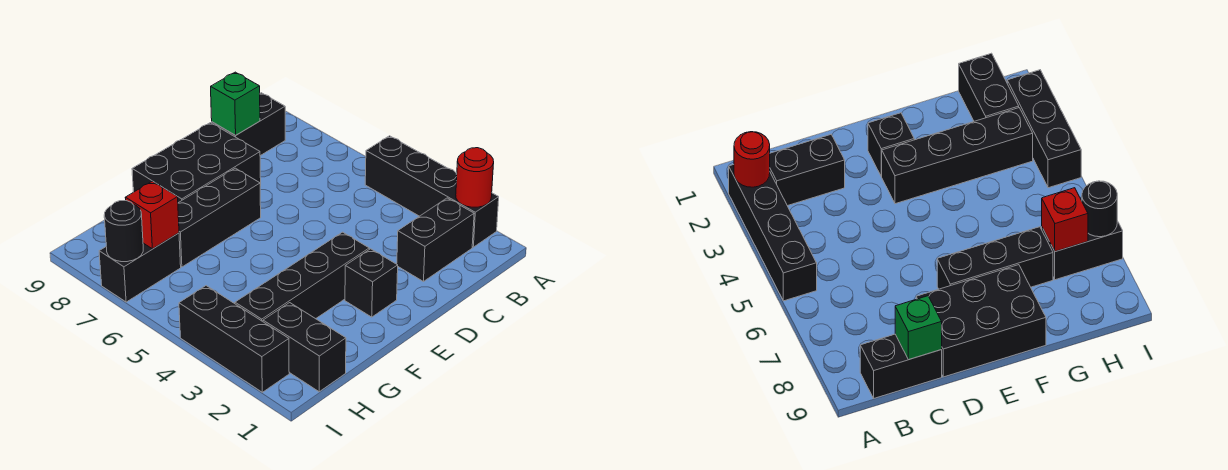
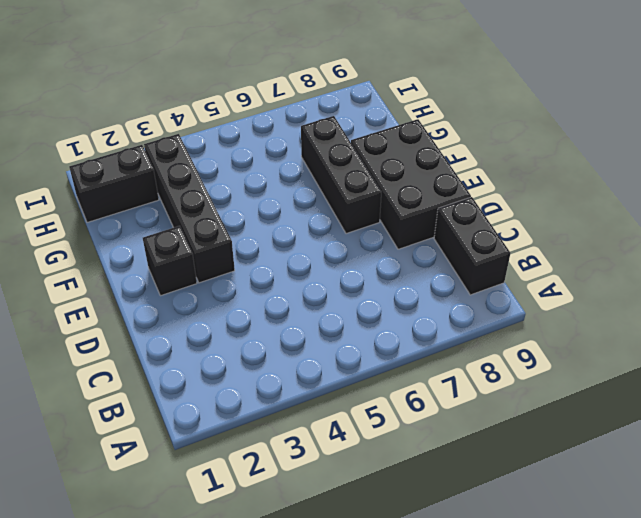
none -> black 1x4 brick [365,136,499,247]
none -> black 1x2 brick [397,198,474,282]
none -> black 1x2 brick [99,233,181,302]

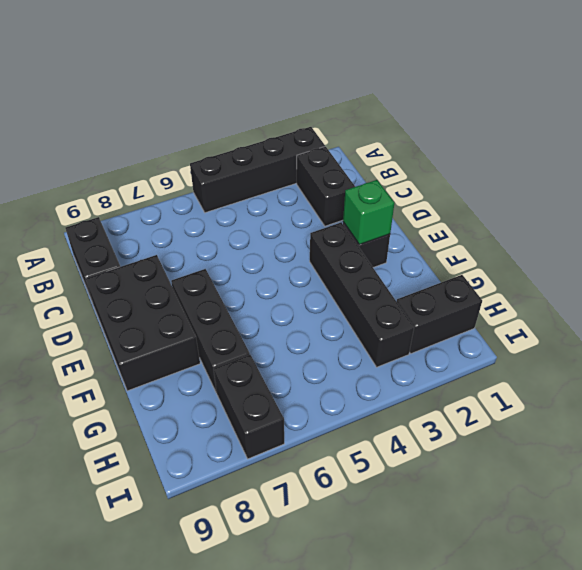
green 1x1 brick [343,180,394,245] -> green 1x1 brick moved to [211,72,260,135]
none -> black 1x3 brick [179,286,289,392]
none -> red 1x1 round brick [456,148,494,207]
none -> red 1x1 brick [125,181,179,249]

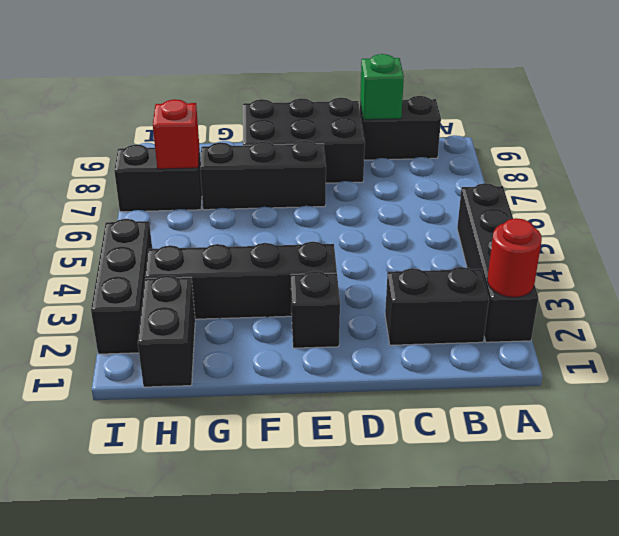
none -> black 1x1 round brick [104,201,143,262]

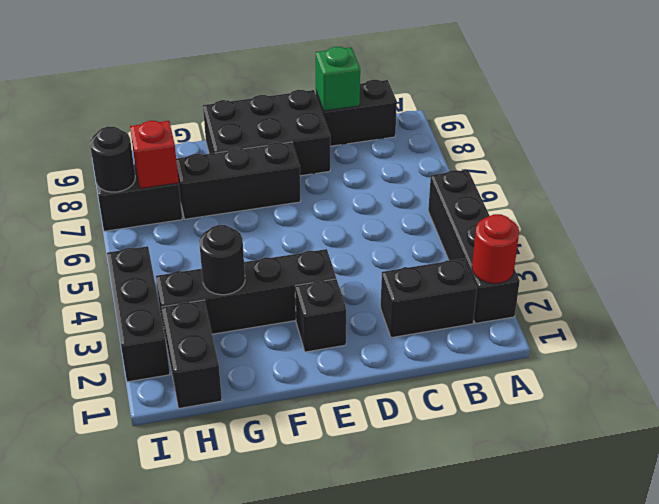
black 1x1 round brick [199,225,245,295] -> none

